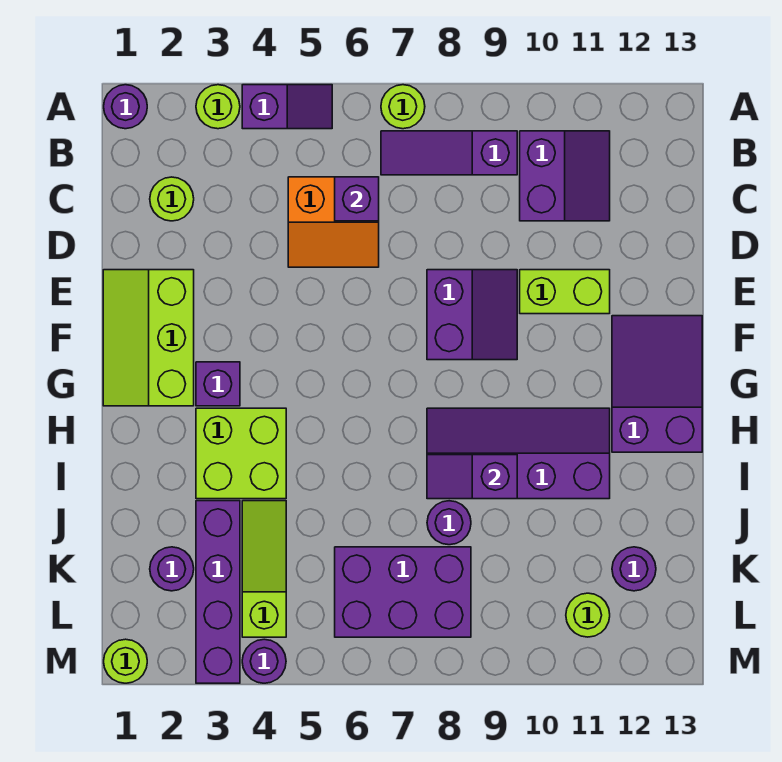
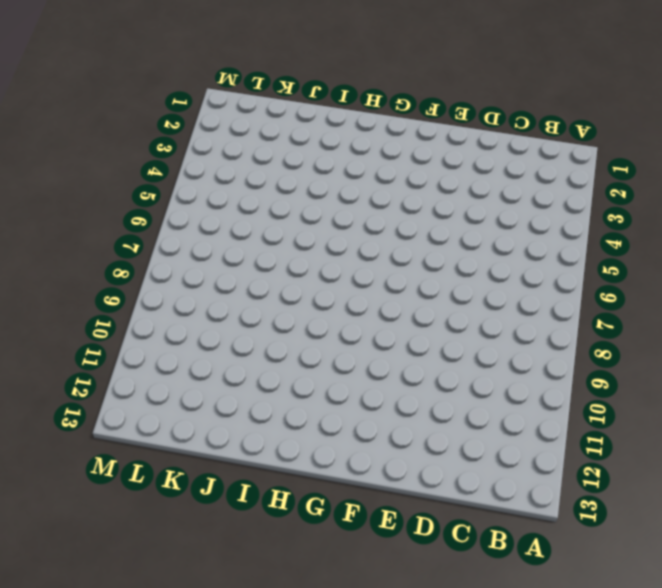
none -> purple 1x1 round brick [104,85,147,129]
none -> lime 1x1 round brick [196,85,240,129]
none -> purple 1x2 slope [242,85,332,129]

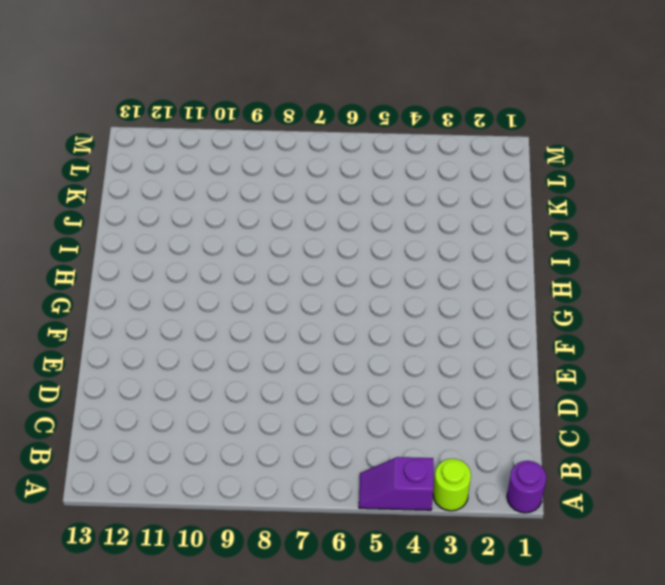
none -> lime 1x1 round brick [381,85,425,129]
none -> purple 1x3 slope [381,131,517,175]
none -> purple 2x2 slope [520,131,610,221]

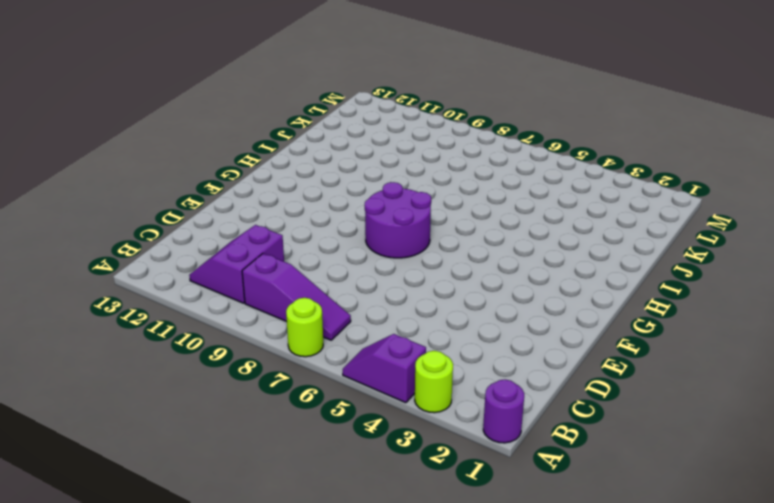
purple 2x2 round brick [365,182,431,258] -> purple 2x2 slope [427,270,517,360]
none -> lime 1x1 round brick [150,177,194,221]
none -> orange 2x2 slope [288,177,379,267]
none -> lime 2x3 slope [103,270,194,406]

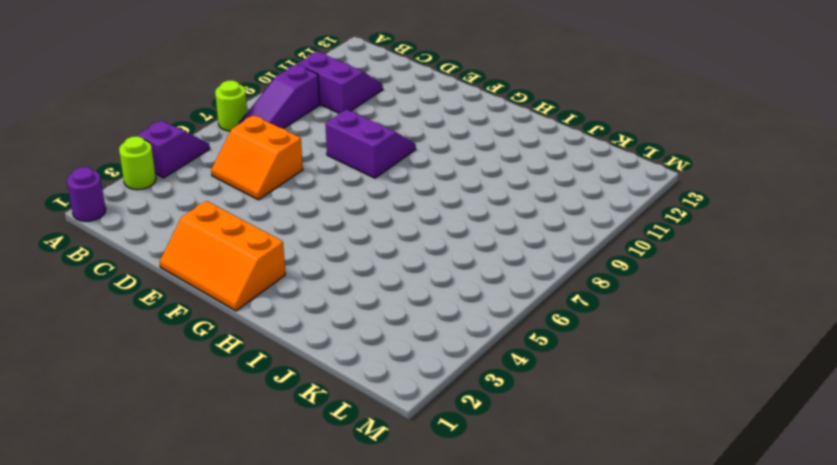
orange 2x2 slope [211,115,303,200] -> orange 2x2 slope turned to [288,177,379,267]
orange 2x3 slope [160,201,285,311] -> lime 2x3 slope [103,270,194,406]
none -> lime 1x1 round brick [150,177,194,221]
none -> lime 1x2 brick [520,270,610,314]
none -> purple 2x3 slope [612,316,702,452]

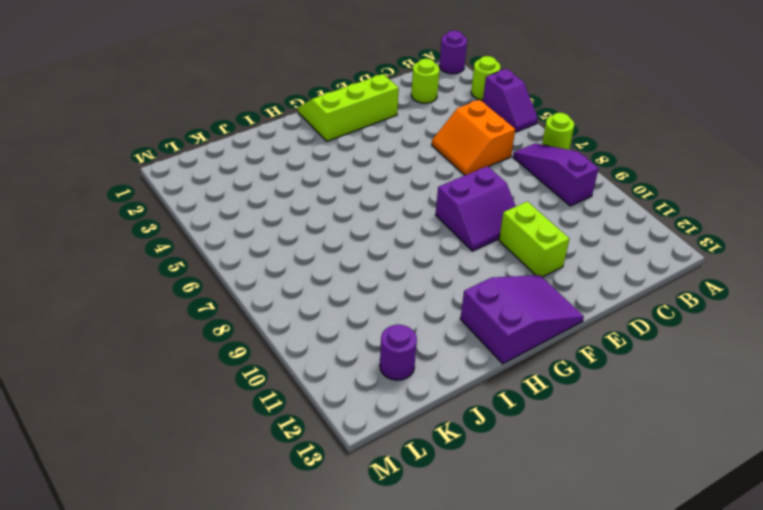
none -> purple 2x2 slope [520,131,610,221]
none -> purple 1x1 brick [196,362,240,406]
none -> lime 2x2 brick [196,408,286,499]

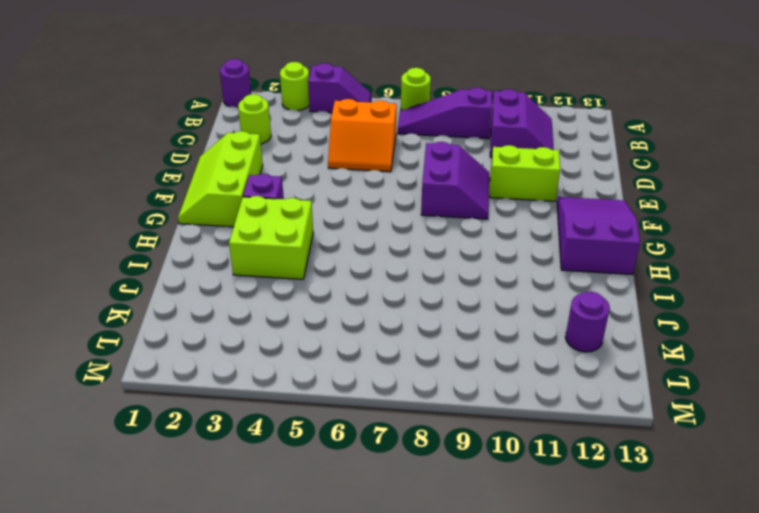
none -> purple 2x4 slope [427,408,610,499]
none -> purple 1x4 brick [196,501,240,683]
none -> lime 1x3 slope [242,501,286,637]

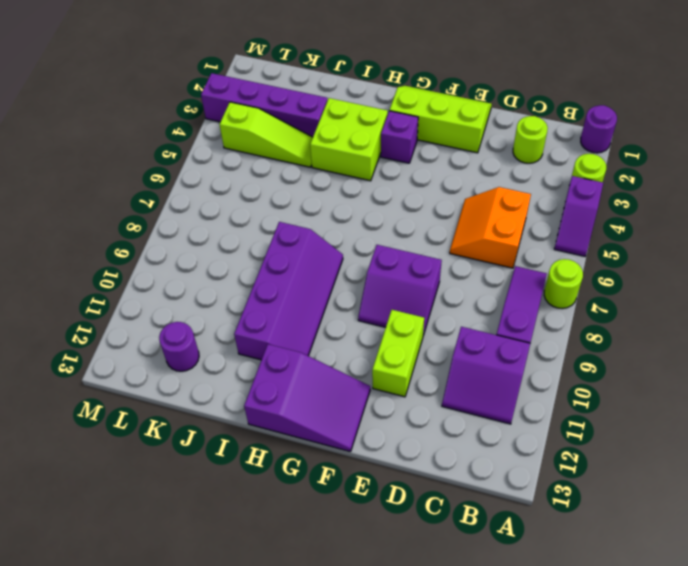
none -> purple 1x1 round brick [427,501,471,545]
none -> purple 1x1 round brick [150,547,194,591]
none -> purple 2x3 brick [335,547,471,637]

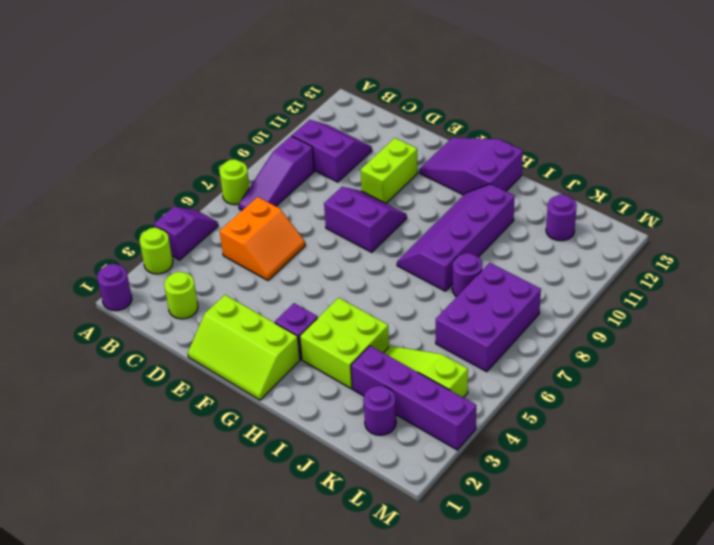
none -> lime 1x1 round brick [566,593,610,637]
none -> lime 1x1 round brick [104,639,147,683]
none -> purple 1x1 round brick [242,639,286,683]

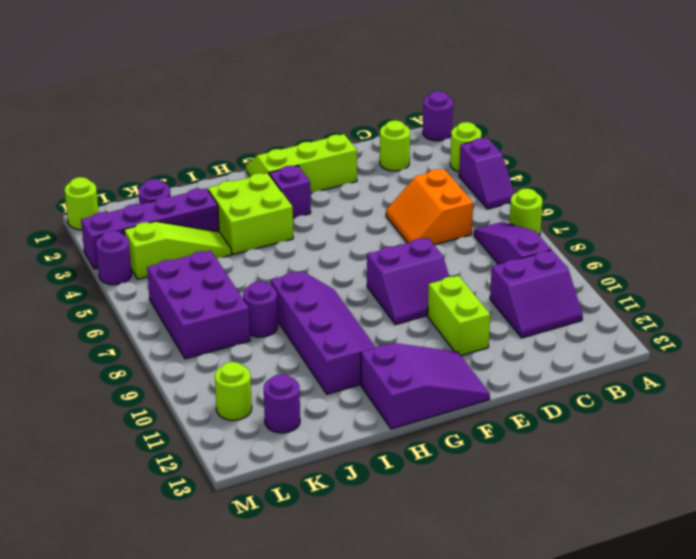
none -> purple 1x1 brick [335,177,379,221]
none -> purple 1x2 slope [427,455,517,499]

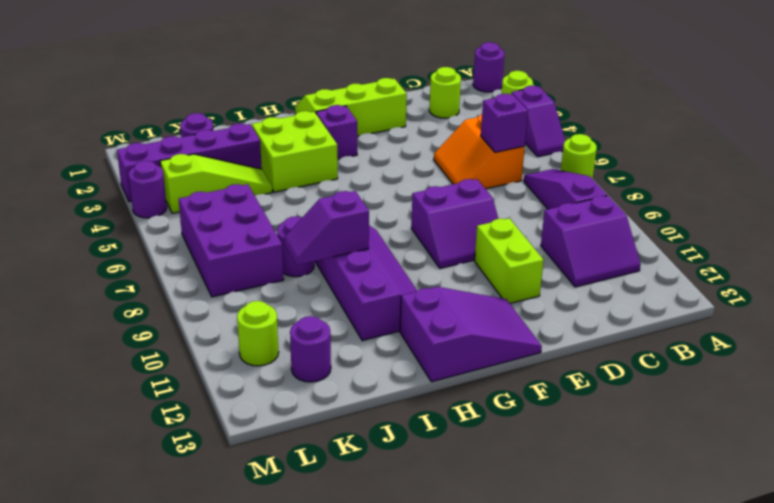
purple 1x2 slope [284,191,369,265] -> purple 1x2 slope turned to [427,455,517,499]
none -> lime 1x1 round brick [104,639,147,683]

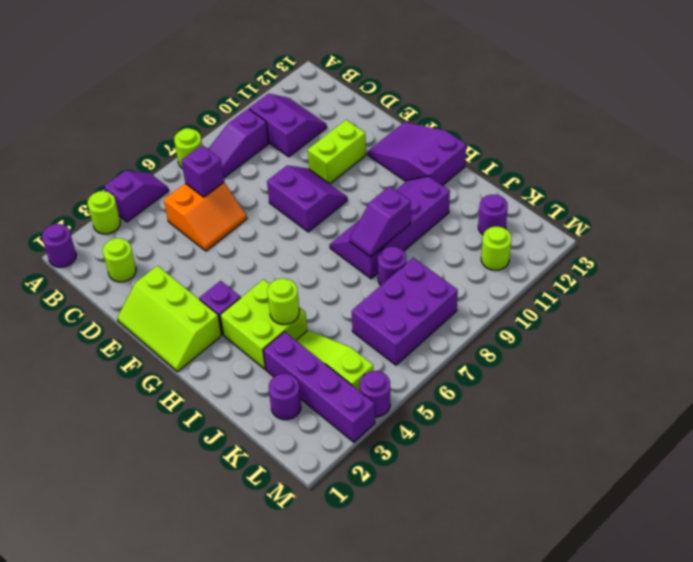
lime 1x1 round brick [267,278,299,324] -> lime 1x1 round brick moved to [104,639,147,683]

